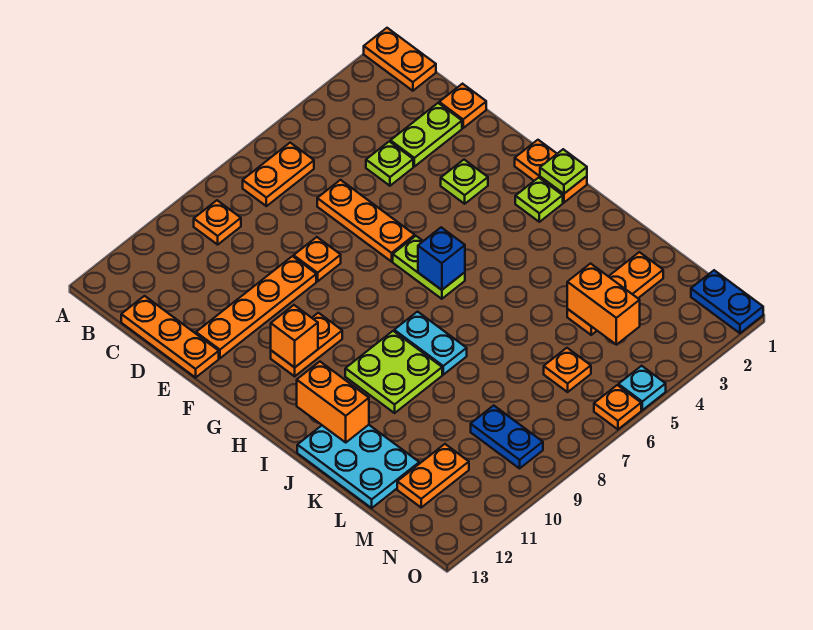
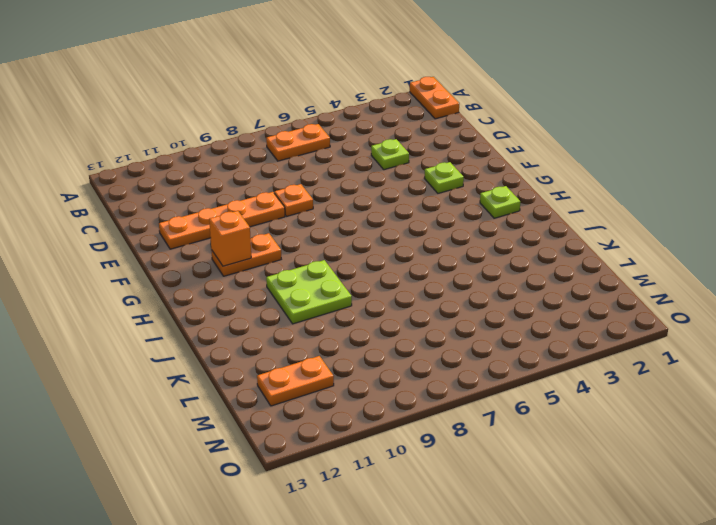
none -> orange 1x1 plate [194,200,241,245]
none -> orange 1x3 plate [121,296,219,378]
none -> orange 1x1 plate [439,84,486,128]
none -> lime 1x2 plate [390,103,462,166]

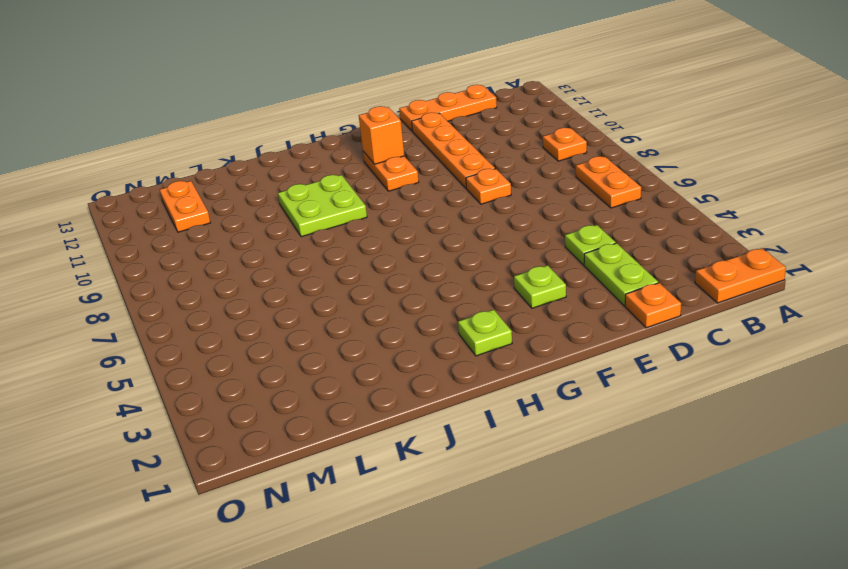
none -> orange 1x3 plate [317,180,415,262]
none -> orange 1x2 plate [515,140,587,203]
none -> lime 1x2 plate [393,236,465,299]
none -> cyan 1x2 plate [394,312,467,375]

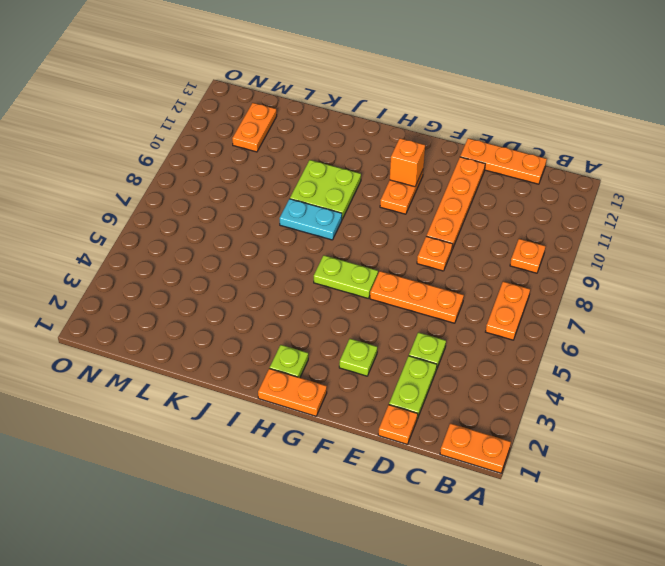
none -> cyan 2x3 plate [297,425,419,508]
none -> orange 1x3 plate [567,252,663,335]
none -> orange 1x1 plate [544,348,591,392]
none -> blue 1x2 plate [471,405,543,468]

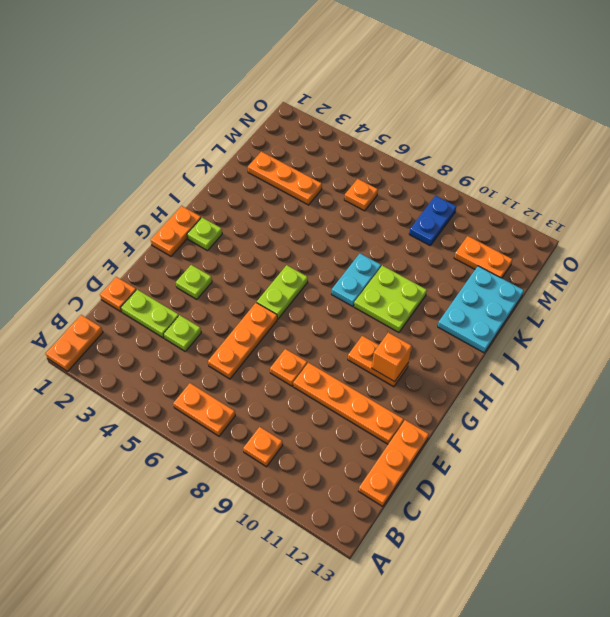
none -> blue 1x2 plate [691,270,763,333]
none -> cyan 1x1 plate [618,366,666,410]
none -> orange 1x1 plate [594,385,641,429]
none -> lime 1x1 plate [540,149,587,194]

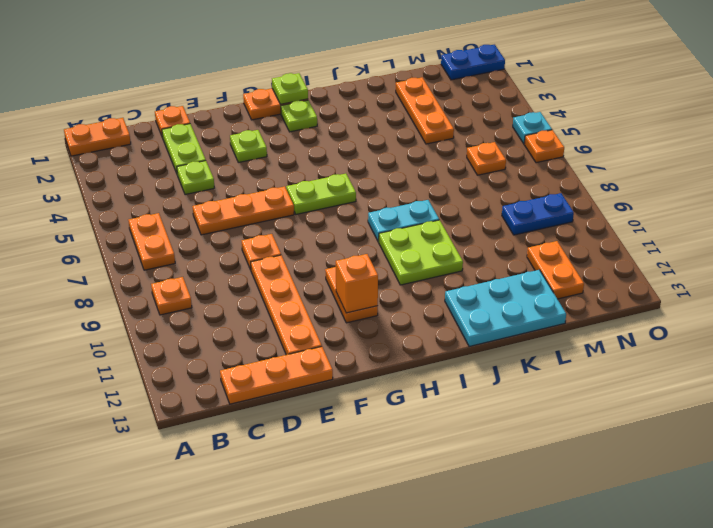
none -> blue 1x1 brick [418,227,465,290]
none -> orange 1x2 brick [297,362,369,442]
none -> orange 1x2 brick [567,264,640,345]

